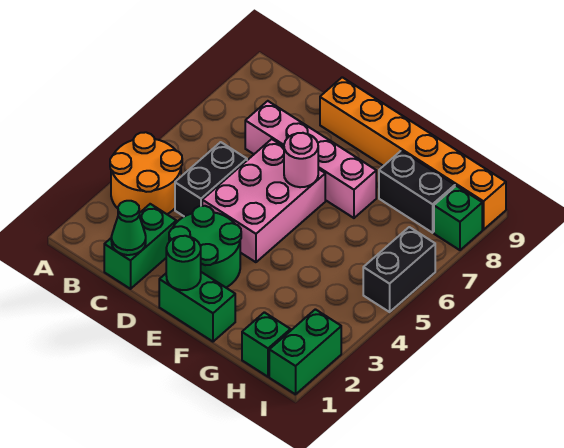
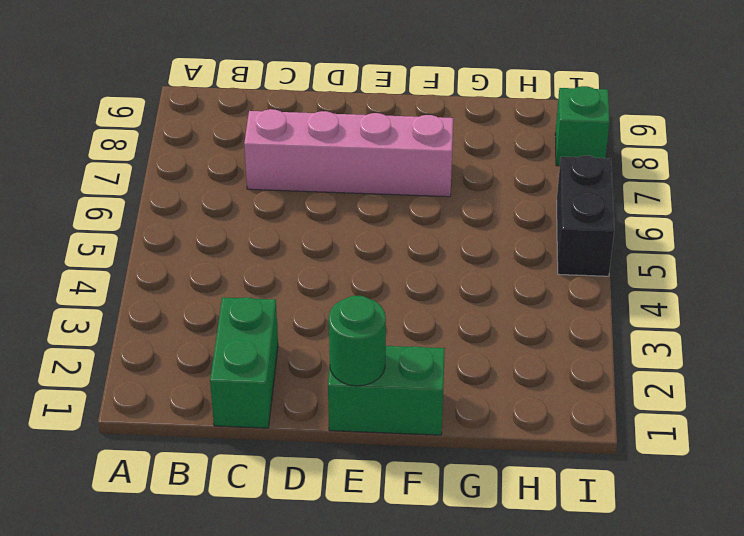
none -> orange 2x2 round brick [110,132,182,214]
none -> black 1x2 brick [175,142,247,217]
none -> green 2x2 round brick [169,206,241,287]

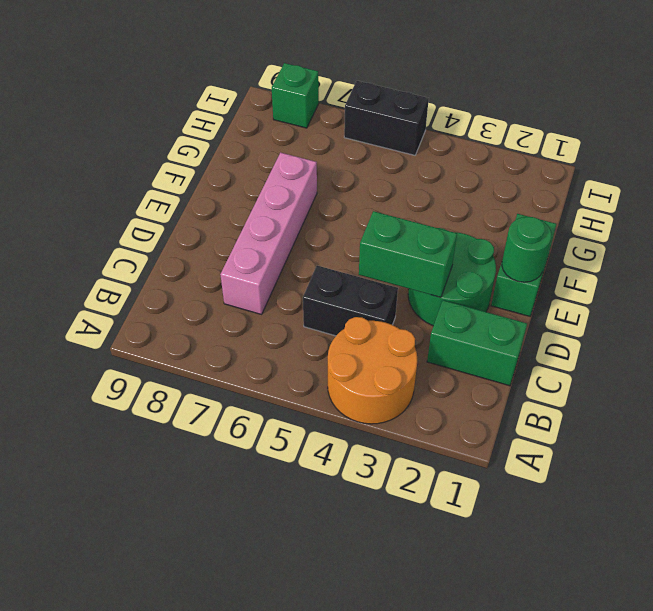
green 1x2 brick [359,211,457,297] -> green 1x2 brick moved to [269,309,341,394]
none -> pink 2x3 brick [202,139,325,262]
none -> orange 1x6 brick [320,77,506,230]
none -> black 1x2 brick [379,151,455,233]

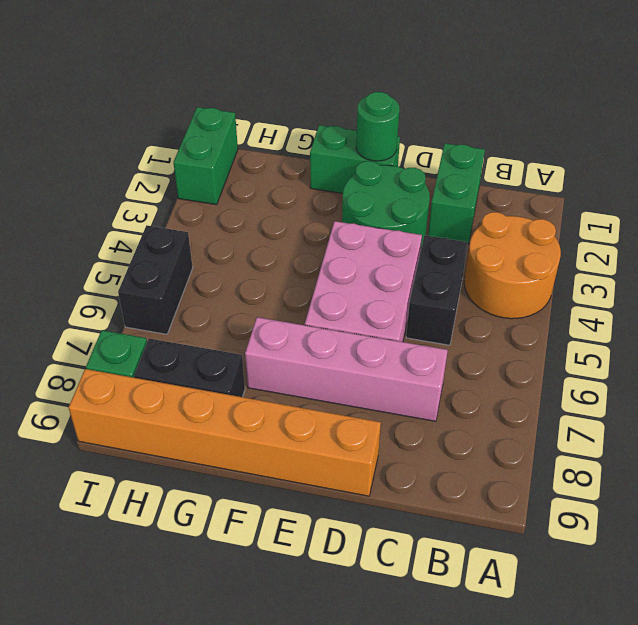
none -> green 1x1 brick [242,312,290,377]
none -> green 1x1 cone [111,201,146,255]
none -> pink 1x1 round brick [284,133,318,187]

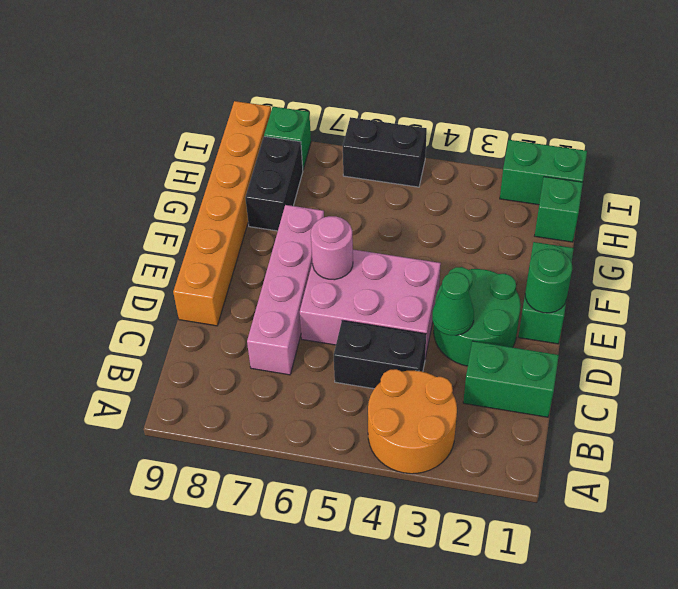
green 1x1 cone [432,272,474,336] -> green 1x1 cone moved to [111,201,146,255]

